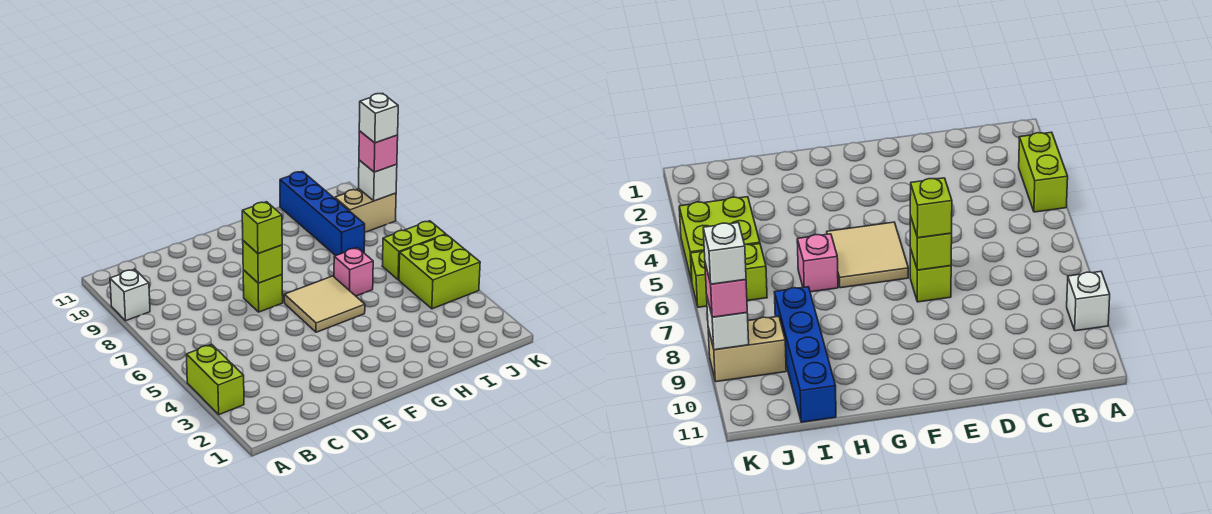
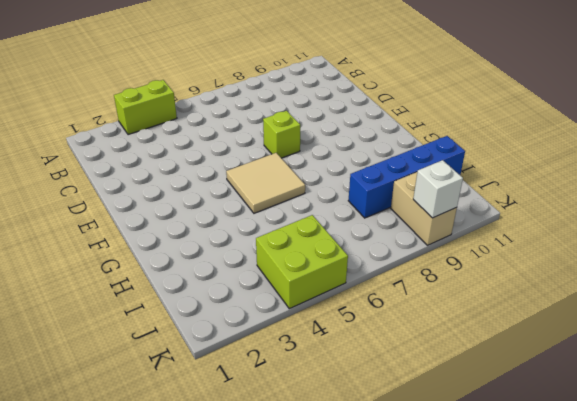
none -> white 1x1 brick [110,269,150,321]
none -> pink 1x1 brick [334,248,373,296]
none -> lime 1x2 brick [382,221,446,280]

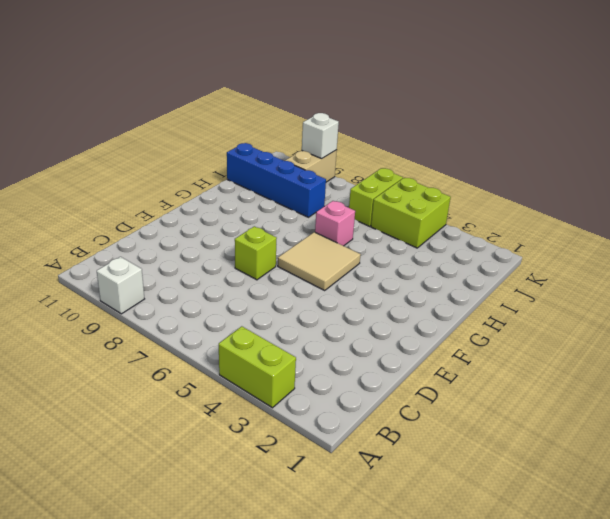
none -> lime 1x1 brick [243,241,282,283]
none -> lime 1x1 brick [242,202,282,254]
none -> pink 1x1 brick [359,131,398,172]

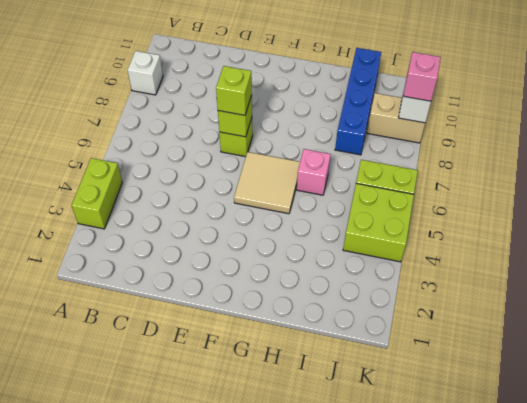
none -> white 1x1 brick [359,93,398,143]

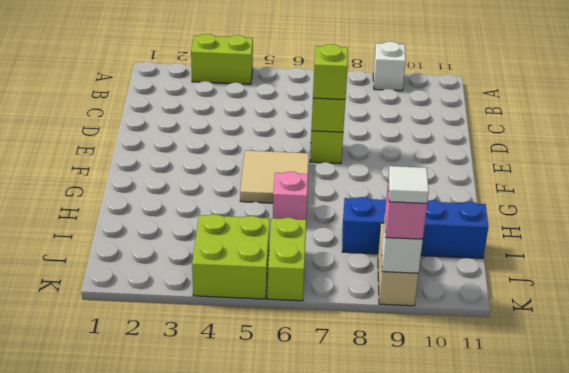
white 1x1 tile [388,166,429,203] -> white 1x1 brick [359,93,398,143]

